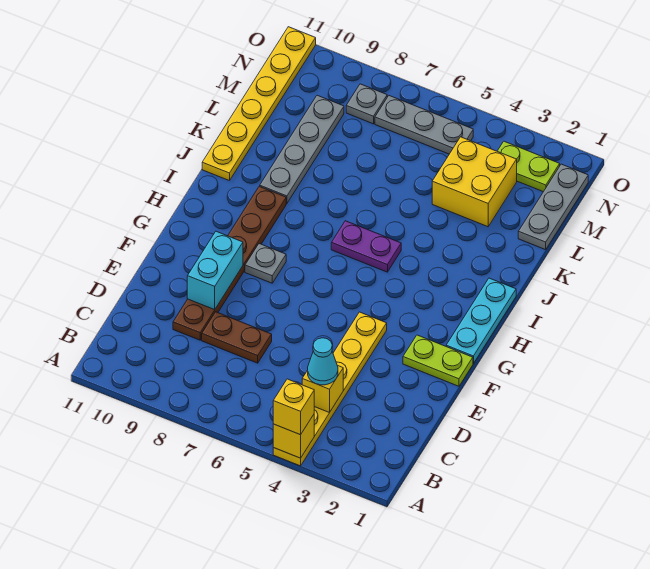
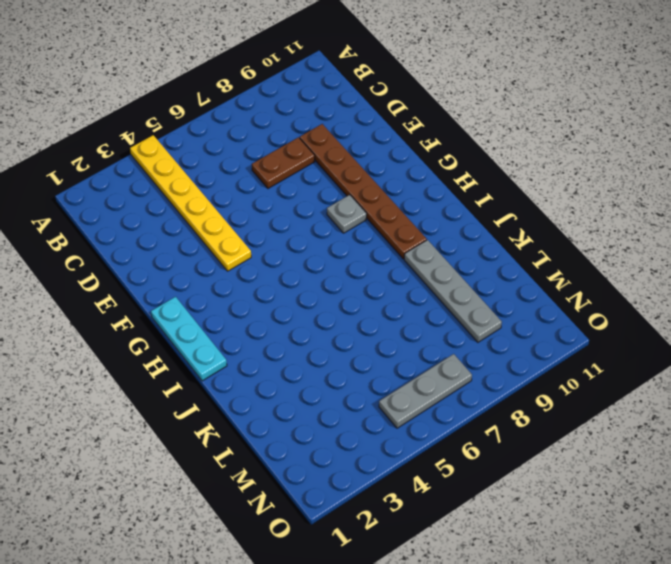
none -> lime 1x2 plate [403,335,473,386]
none -> purple 1x2 plate [331,221,401,272]
none -> yellow 1x6 plate [202,27,316,181]

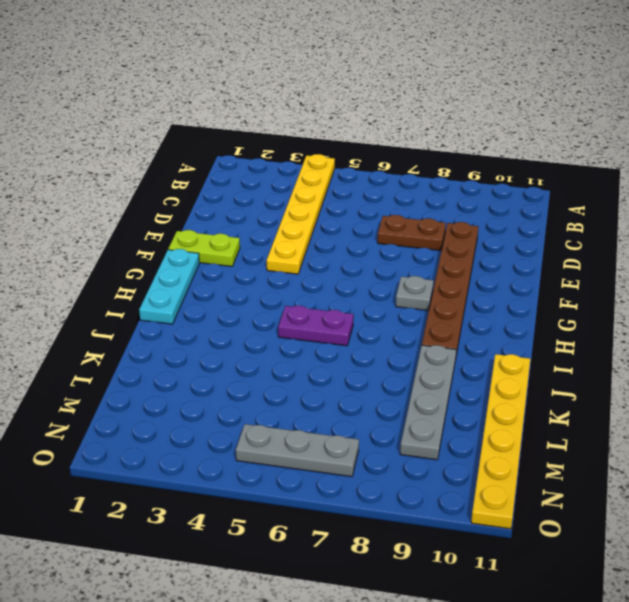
none -> grey 1x3 plate [518,164,588,250]
none -> yellow 2x2 brick [432,137,517,227]
none -> lime 1x2 plate [497,141,560,192]

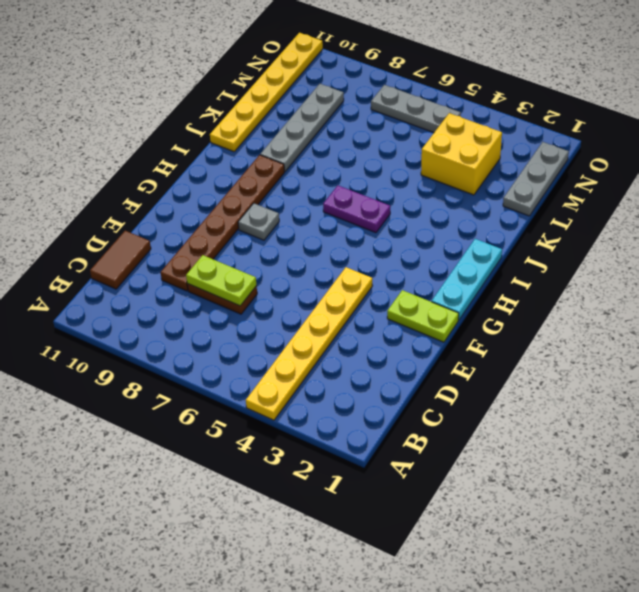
brown 1x2 tile [90,231,151,289] -> none
lime 1x2 plate [186,255,257,306] -> lime 1x2 plate moved to [497,141,560,192]
none -> grey 1x1 plate [346,84,387,124]
none -> yellow 1x1 brick [273,415,314,458]
none -> yellow 1x1 brick [302,365,343,413]

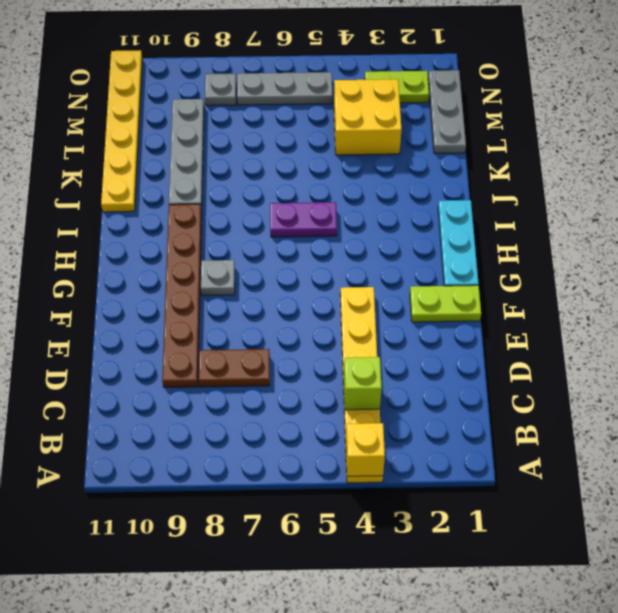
lime 1x1 brick [344,357,382,410] -> yellow 1x1 brick [302,365,343,413]
none -> cyan 1x2 brick [187,231,243,310]
none -> yellow 1x1 brick [273,379,314,435]
none -> cyan 1x1 cone [308,338,338,385]

